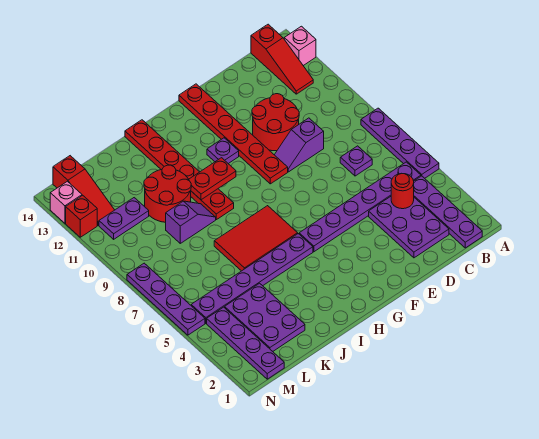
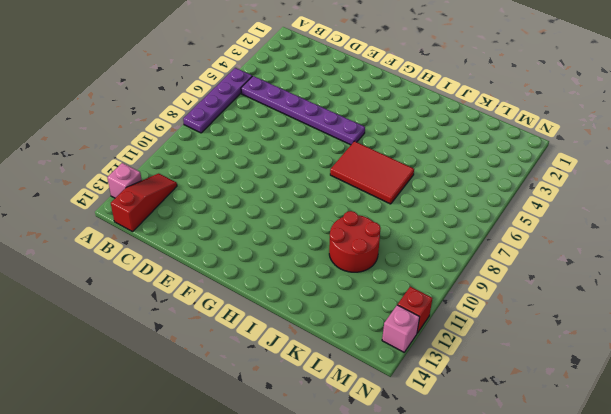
none -> purple 1x4 plate [414,176,482,248]
none -> purple 2x3 plate [369,197,449,258]
none -> purple 1x1 plate [340,146,372,176]

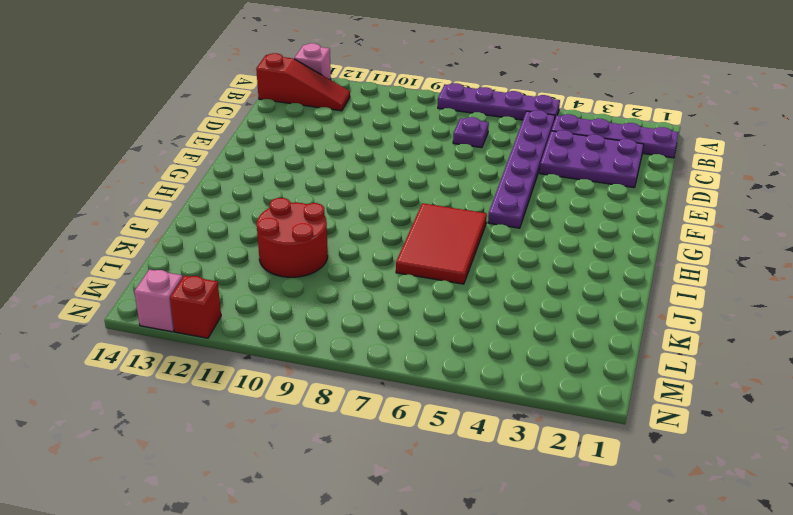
none -> purple 1x2 slope [275,118,324,172]
none -> red 2x2 round brick [252,94,299,151]
none -> red 1x6 plate [179,84,288,184]

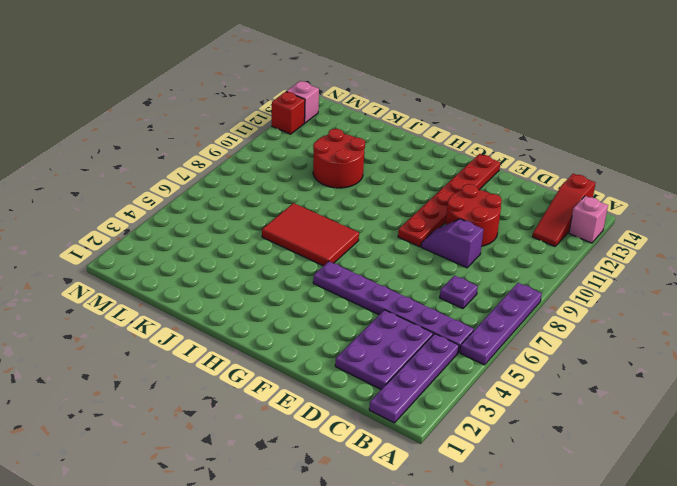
none -> purple 1x1 plate [207,138,239,164]
none -> purple 1x6 plate [191,234,313,323]
none -> red 1x6 plate [125,120,234,220]

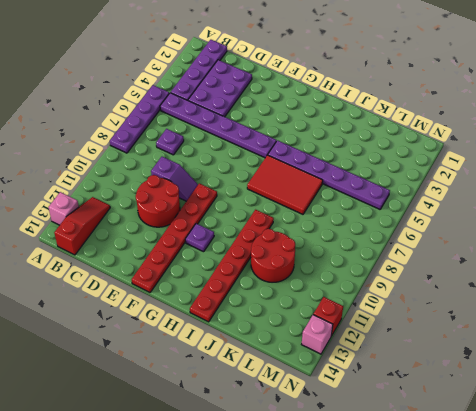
none -> purple 1x2 slope [166,201,216,243]
none -> purple 2x3 plate [225,283,305,351]
none -> purple 1x2 plate [99,198,149,239]

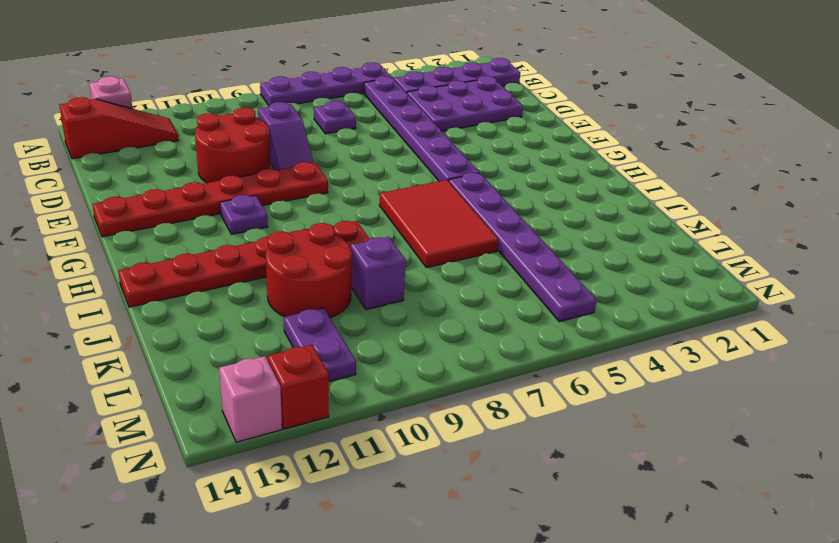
none -> purple 2x3 plate [225,283,305,351]
none -> purple 1x4 plate [207,307,284,379]
none -> red 1x3 slope [53,156,114,225]

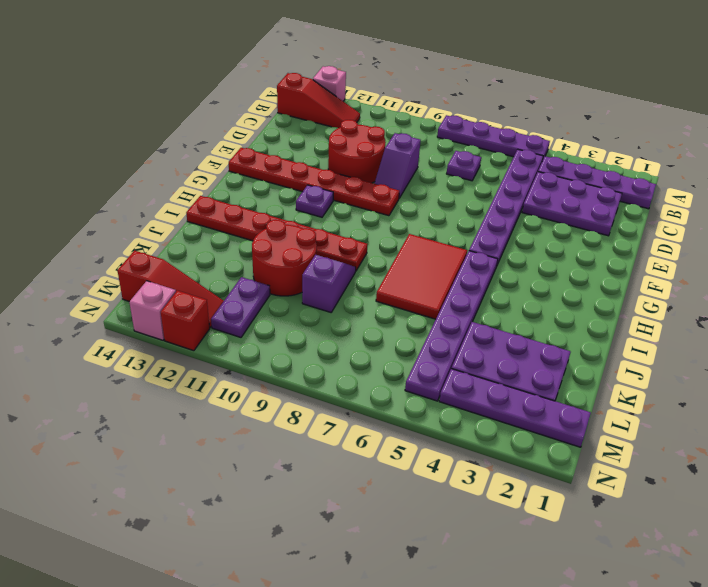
none -> purple 1x4 plate [127,263,205,335]
none -> red 1x1 round brick [391,174,414,209]
none -> red 1x2 plate [189,158,236,200]

